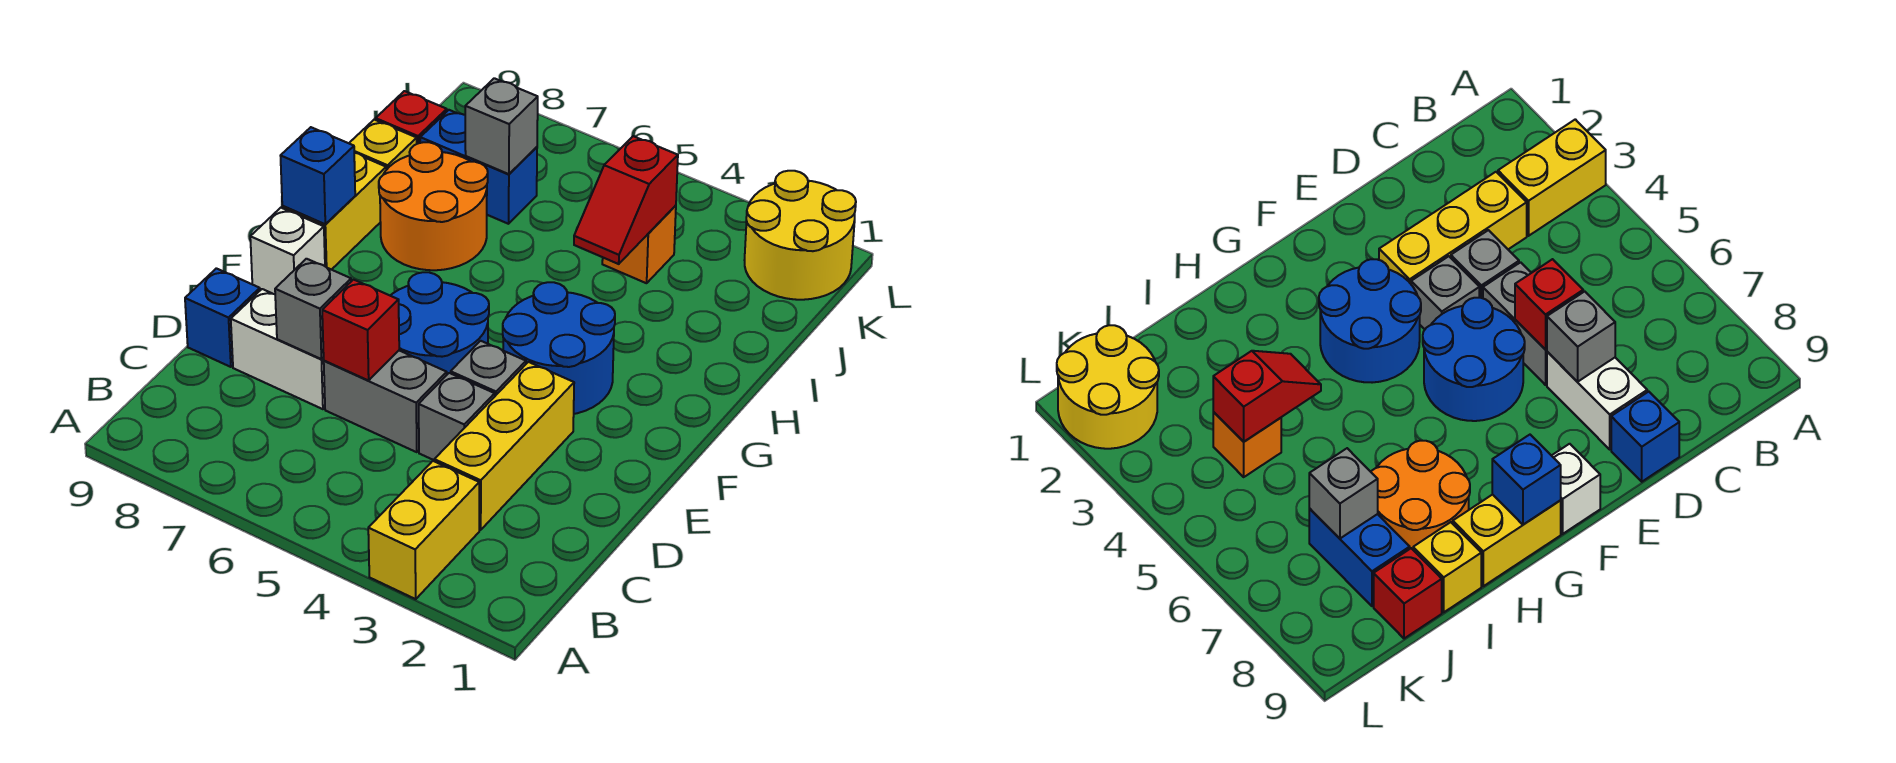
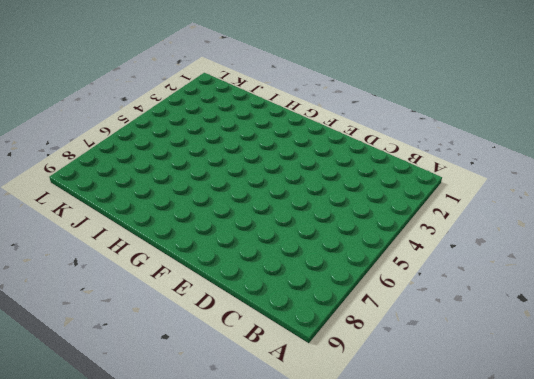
none -> yellow 1x2 brick [368,461,479,599]
none -> yellow 1x3 brick [434,362,574,530]
none -> grey 1x1 brick [419,373,495,460]

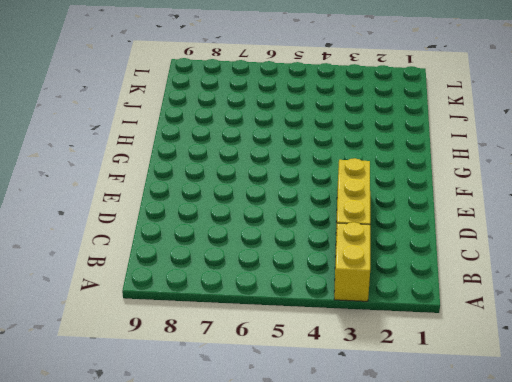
none -> grey 1x1 brick [419,373,495,460]
none -> grey 1x2 brick [324,351,447,452]
none -> white 1x2 brick [231,289,325,409]

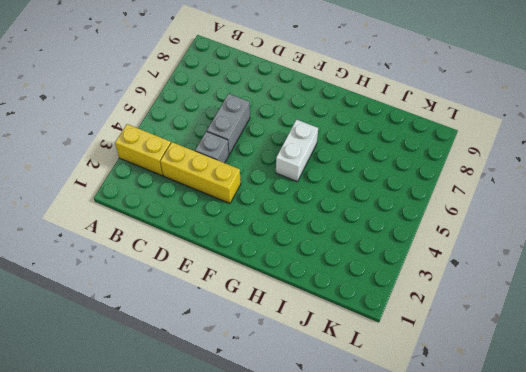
white 1x2 brick [276,120,318,182] -> white 1x2 brick moved to [231,289,325,409]
none -> blue 1x1 brick [185,268,260,367]
none -> grey 1x1 brick [451,341,526,396]
none -> blue 2x2 round brick [390,272,489,374]

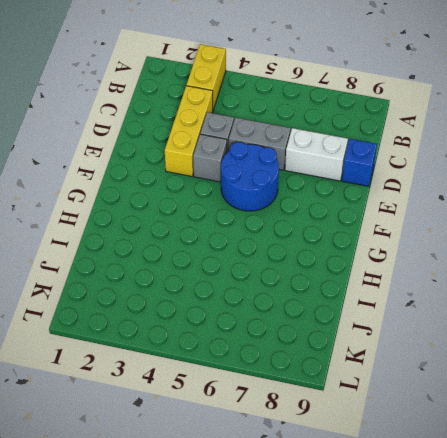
none -> blue 2x2 round brick [503,282,615,414]
none -> white 1x1 brick [250,208,325,294]
none -> yellow 1x2 brick [282,153,386,270]

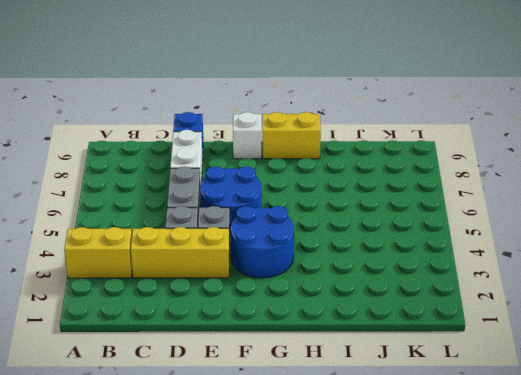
none -> orange 2x2 round brick [379,142,488,270]
none -> yellow 1x1 brick [349,120,417,170]
none -> orange 1x1 brick [602,205,676,283]

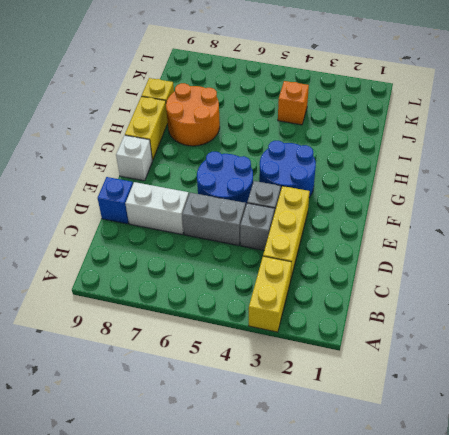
none -> blue 1x2 brick [420,110,537,224]
none -> red 1x1 brick [376,91,447,144]
none -> yellow 2x2 round brick [745,171,856,300]

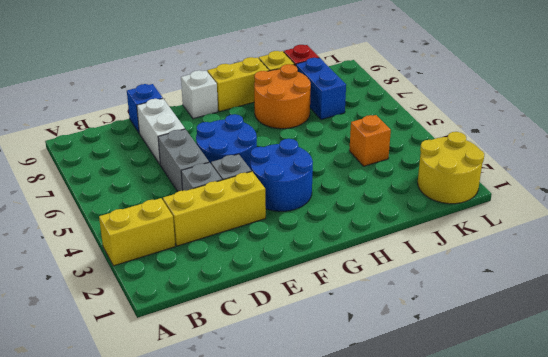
none -> red 1x1 brick [322,280,399,380]
none -> grey 1x1 brick [275,259,351,359]
none -> blue 1x1 brick [280,127,355,224]

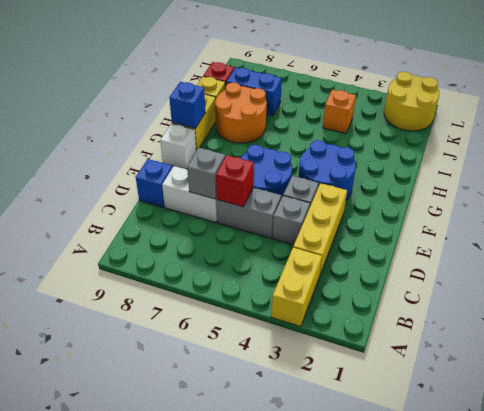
none -> red 1x2 slope [574,136,678,264]
none -> grey 1x1 brick [465,78,538,174]

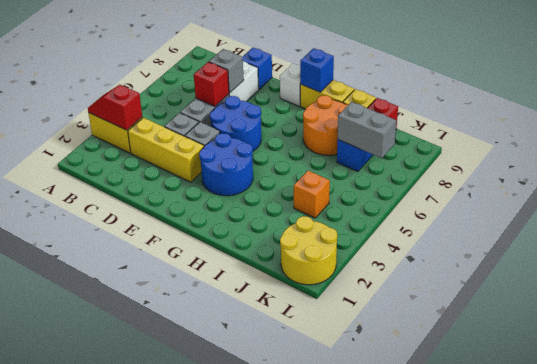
red 1x2 slope [88,85,142,130] -> red 1x2 slope moved to [574,136,678,264]
grey 1x2 brick [337,102,396,158] -> grey 1x1 brick [465,78,538,174]

